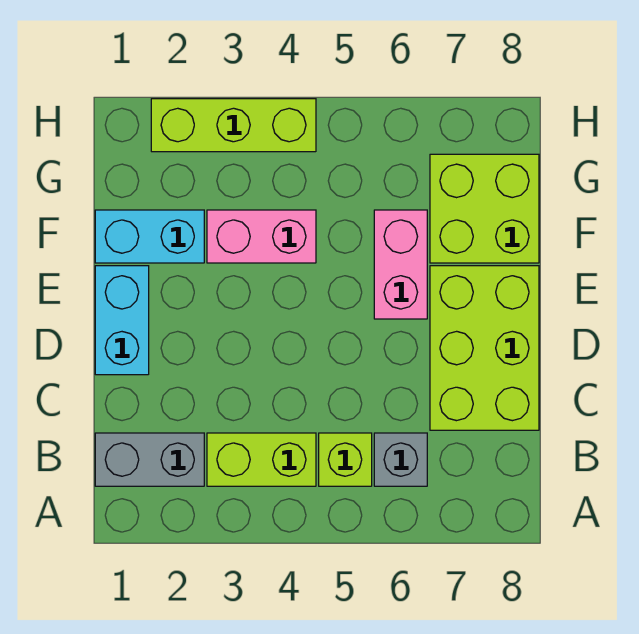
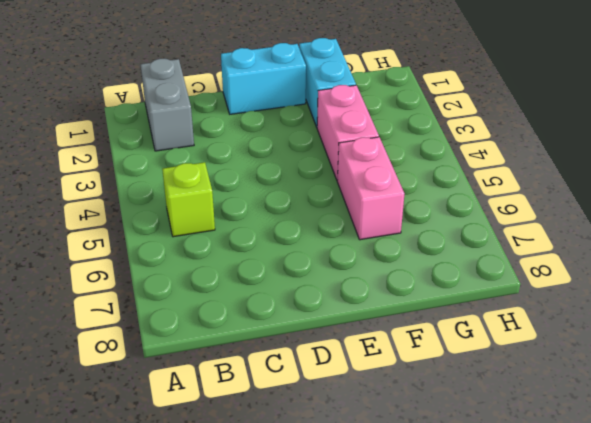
pink 1x2 brick [337,137,404,240] -> pink 1x2 brick turned to [374,210,427,319]
none -> lime 1x2 brick [207,433,316,486]
none -> grey 1x1 brick [374,433,427,486]

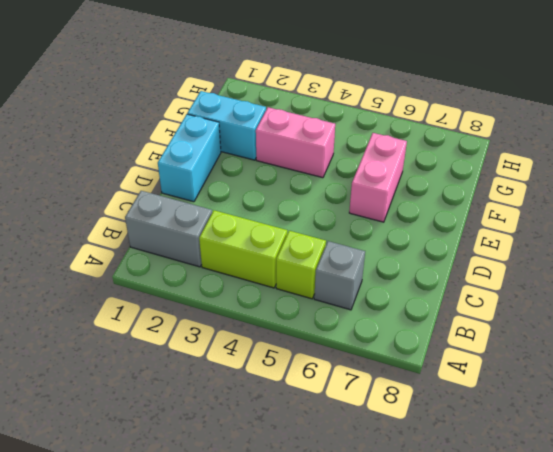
none -> lime 2x3 brick [430,266,539,430]
none -> lime 2x2 brick [430,154,539,263]

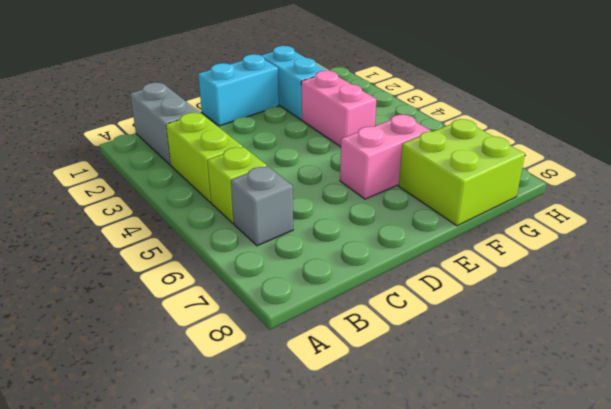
none -> lime 2x3 brick [430,266,539,430]
none -> lime 1x3 brick [151,99,316,152]

